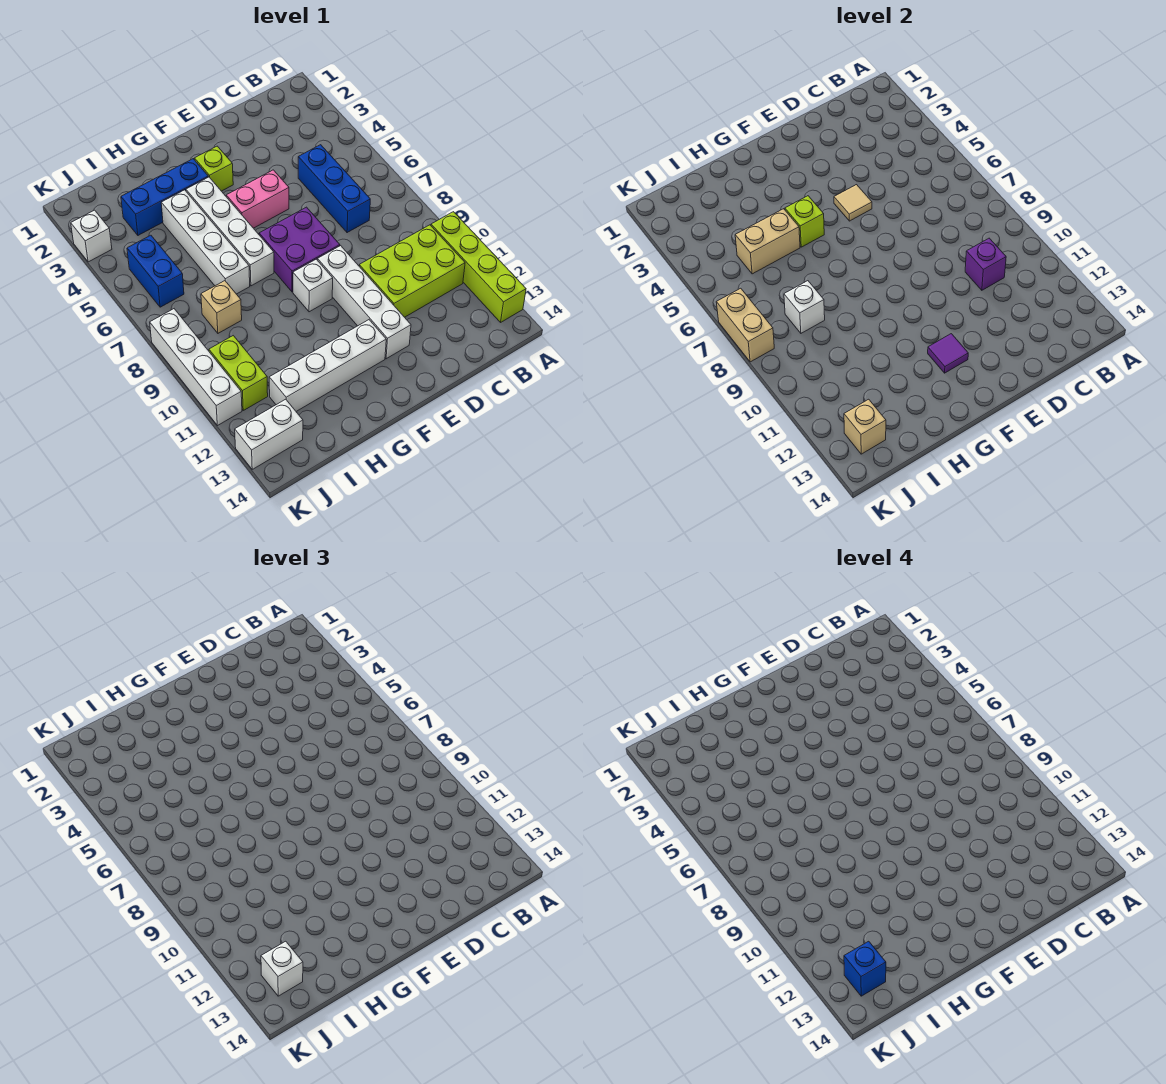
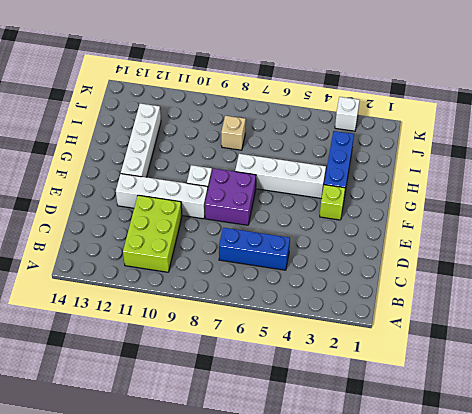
none -> lime 1x4 brick [431,212,526,322]
none -> pink 1x2 brick [226,170,289,228]
none -> white 1x4 brick [161,190,250,294]

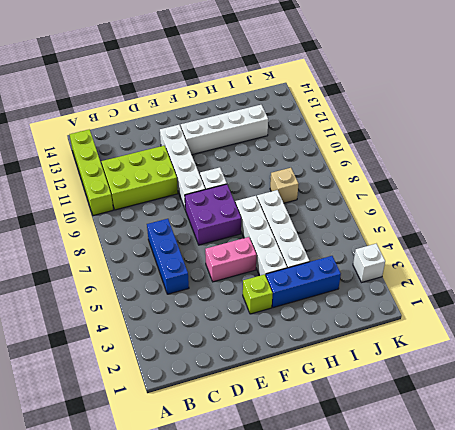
none -> blue 1x2 brick [127,235,184,307]
none -> lime 1x2 brick [209,336,268,410]
none -> white 1x2 brick [235,399,303,469]

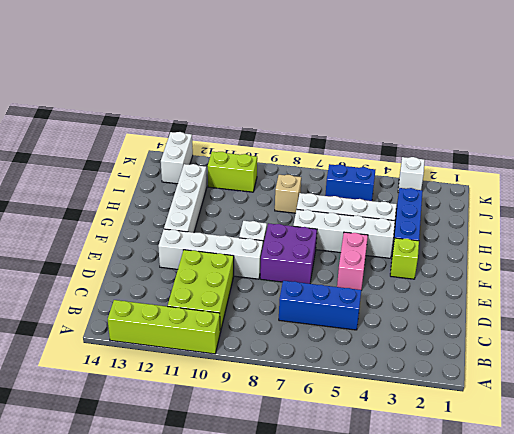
none -> white 1x4 brick [150,309,242,426]
none -> purple 1x1 brick [965,238,1006,290]
none -> tan 1x1 tile [834,185,872,221]

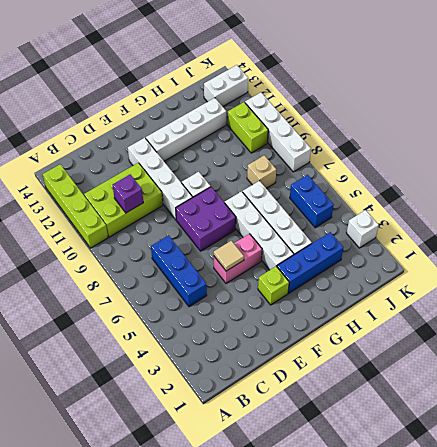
none -> purple 1x1 tile [928,334,968,373]
none -> lime 1x1 brick [785,196,824,247]
none -> tan 1x2 brick [735,209,800,274]

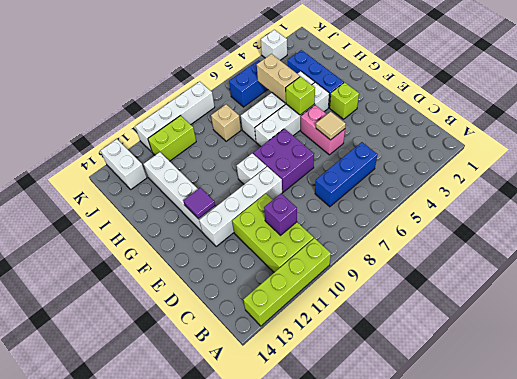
none -> white 1x1 brick [784,281,825,333]
none -> tan 1x1 brick [844,399,886,454]
none -> tan 1x2 brick [716,288,774,362]

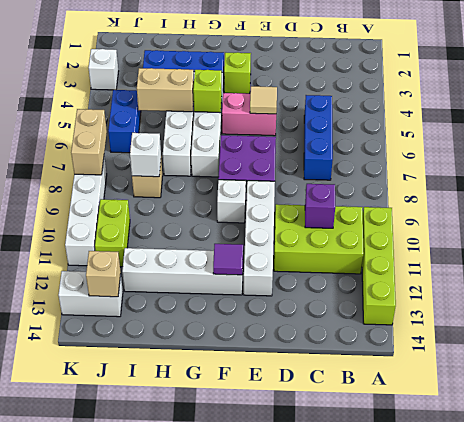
none -> white 1x1 brick [261,941,303,996]
none -> blue 1x1 brick [844,941,886,996]

